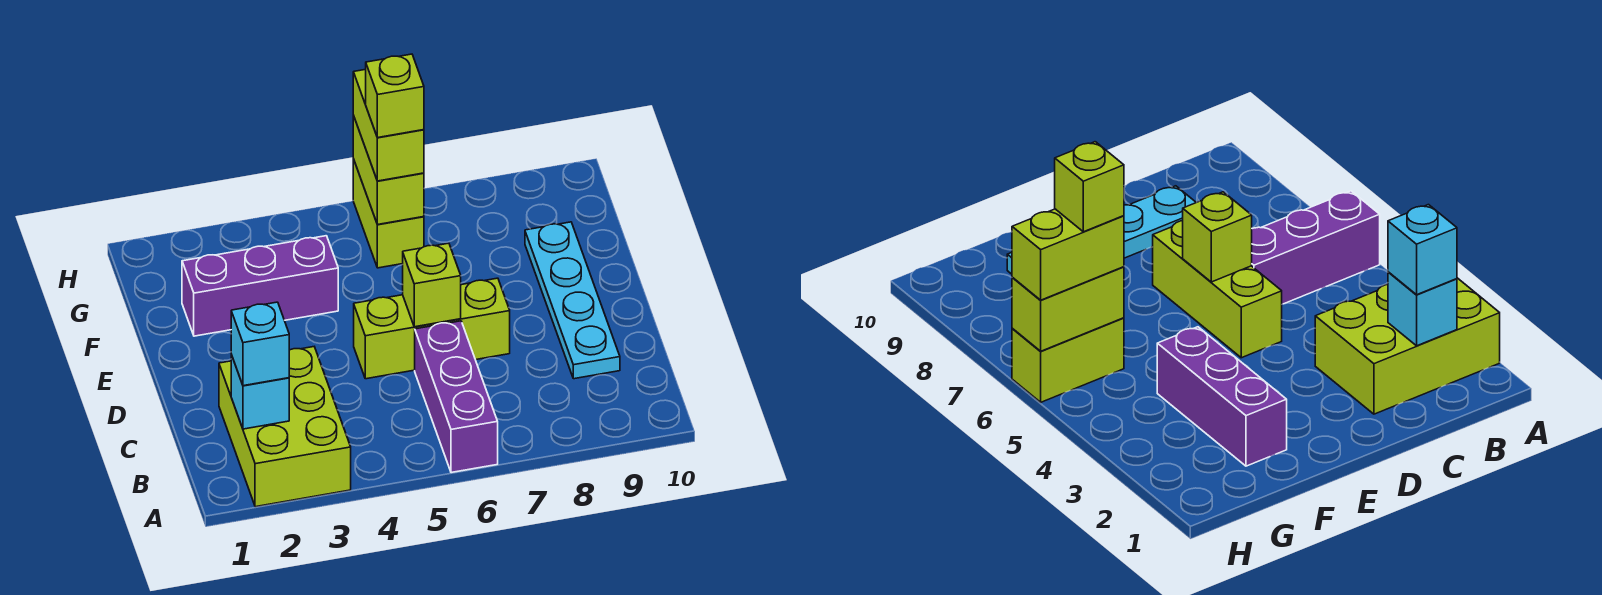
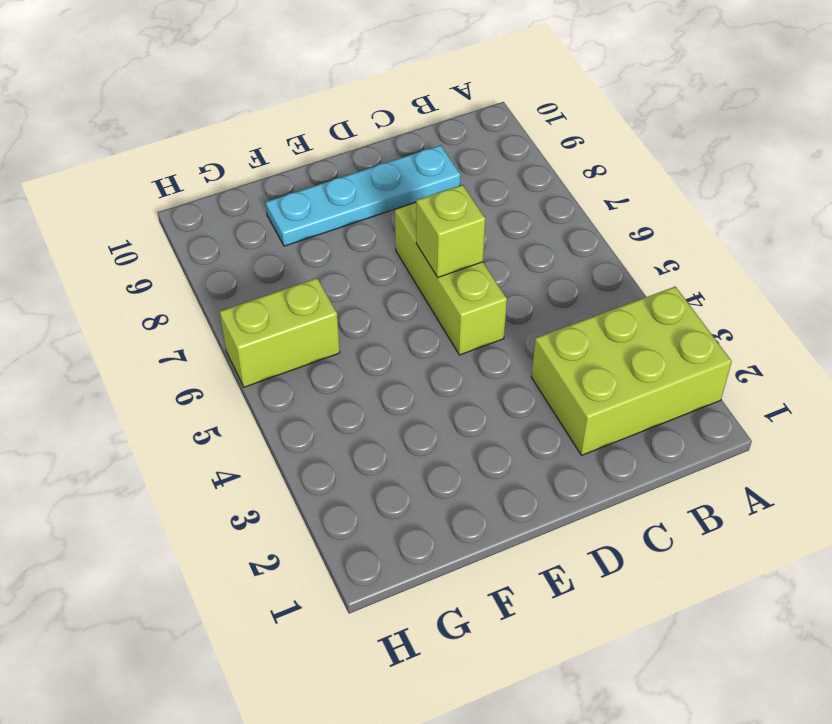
none -> purple 1x3 brick [415,321,498,473]
none -> purple 1x3 brick [182,236,338,336]
none -> cyan 1x1 brick [231,355,289,429]

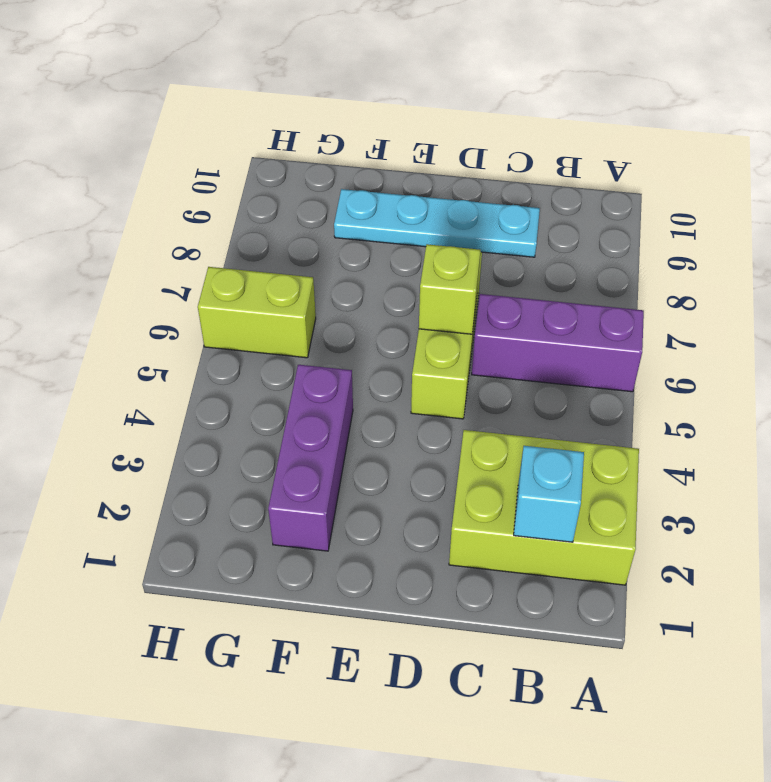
none -> lime 1x2 brick [353,115,424,225]
none -> cyan 1x1 brick [231,302,289,386]
none -> lime 1x2 brick [353,69,424,181]

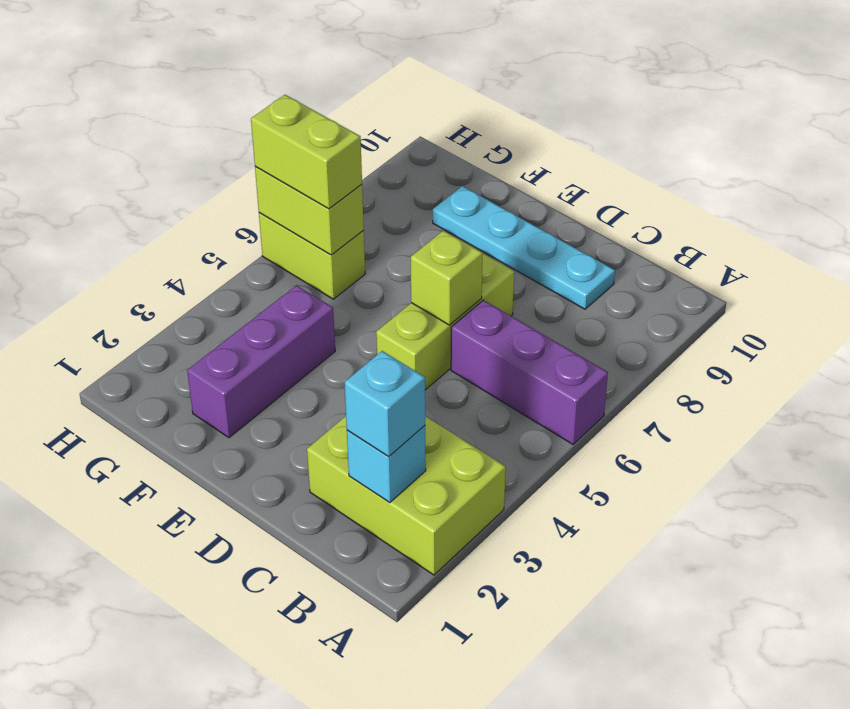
none -> lime 1x1 brick [366,54,424,138]

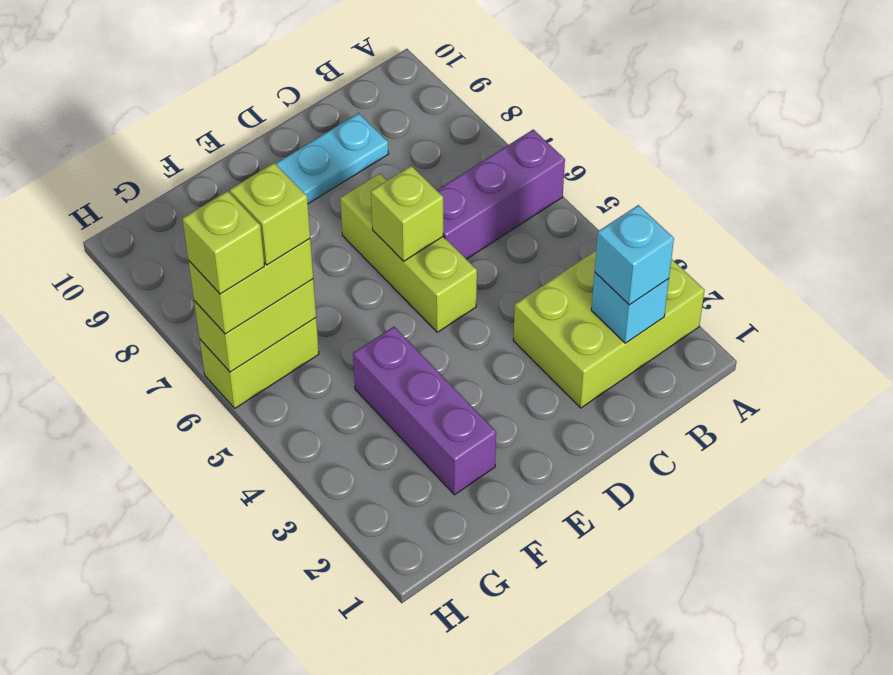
lime 1x1 brick [182,191,264,294] -> none

